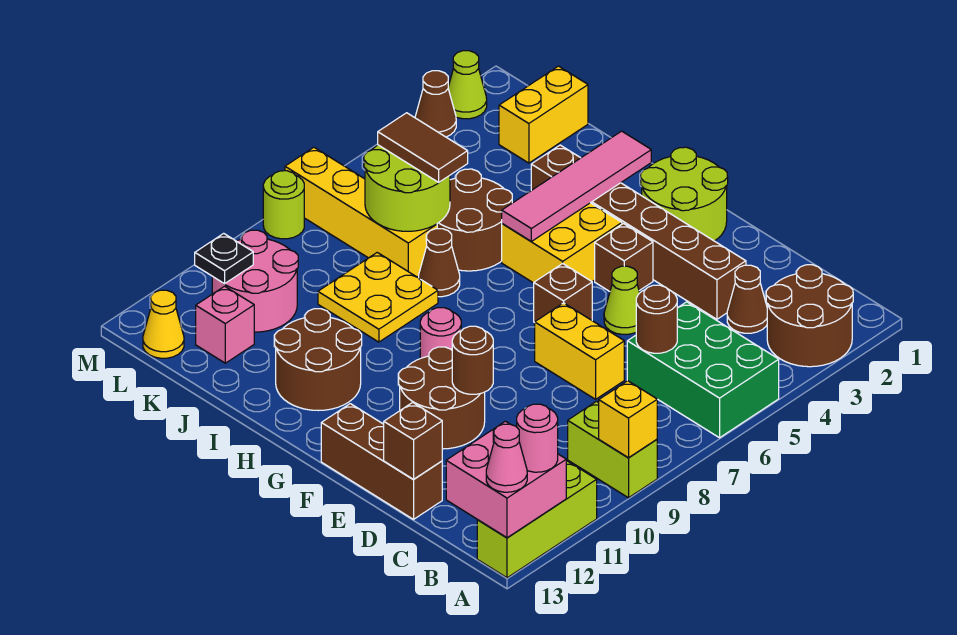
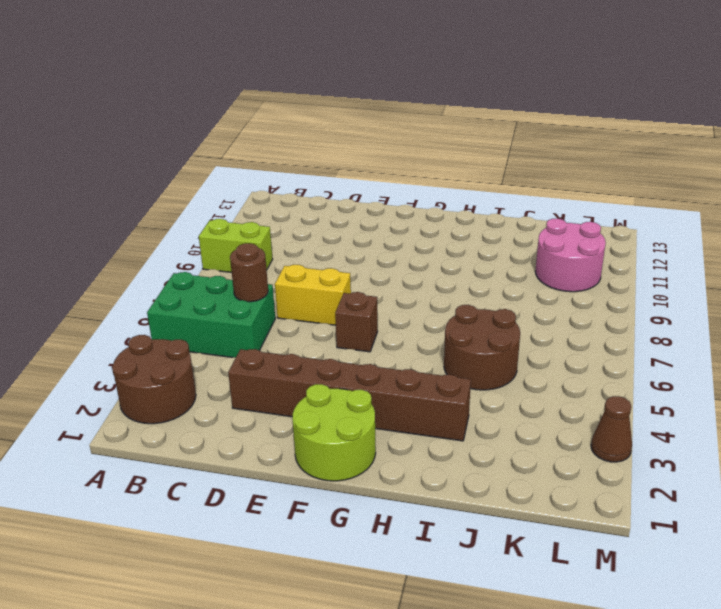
none -> lime 1x3 brick [477,461,597,578]
none -> brown 1x1 cone [727,265,767,333]
none -> brown 1x3 brick [321,404,442,519]
none -> lime 1x1 cone [604,266,640,334]

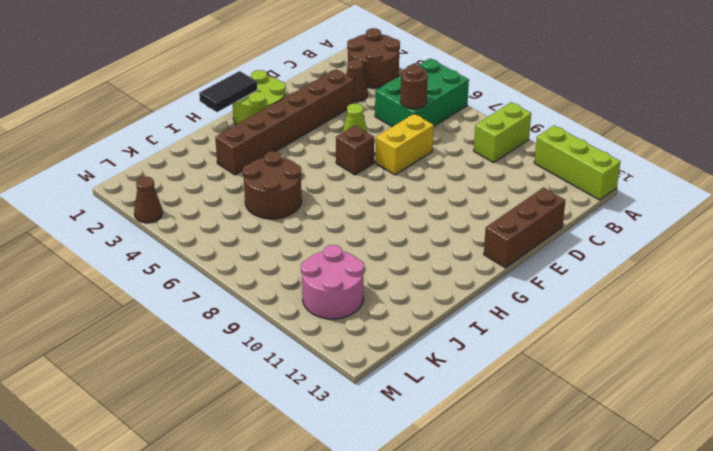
black 1x2 tile [199,71,257,112] -> none
none -> brown 2x2 round brick [399,347,485,449]
none -> brown 1x1 brick [595,224,653,291]
none -> yellow 2x2 brick [502,203,622,283]
none -> pink 1x1 round brick [420,308,461,358]

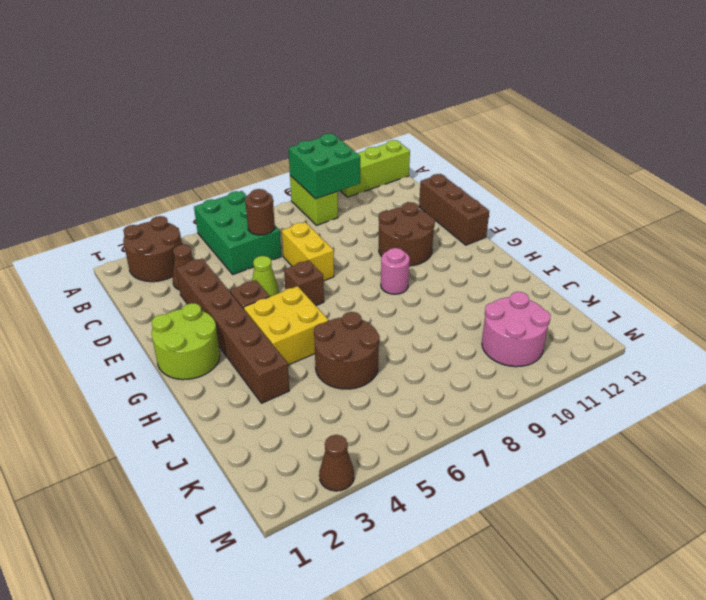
green 2x2 brick [288,134,360,199] -> yellow 1x1 brick [599,381,657,458]
none -> brown 2x2 round brick [275,309,362,411]
none -> brown 1x1 cone [419,229,460,297]
none -> yellow 2x2 plate [318,253,438,342]
none -> yellow 1x4 brick [285,147,437,277]

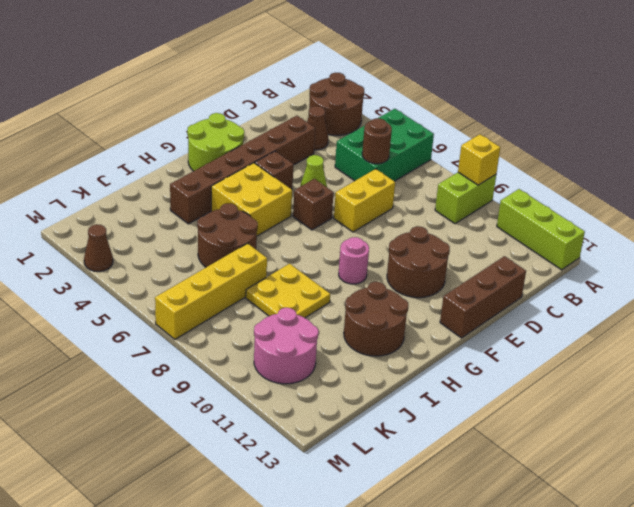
none -> brown 1x1 cone [419,229,460,297]
none -> yellow 1x2 brick [499,66,588,163]
none -> pink 1x1 brick [196,286,254,363]
none -> yellow 1x1 cone [143,290,184,358]

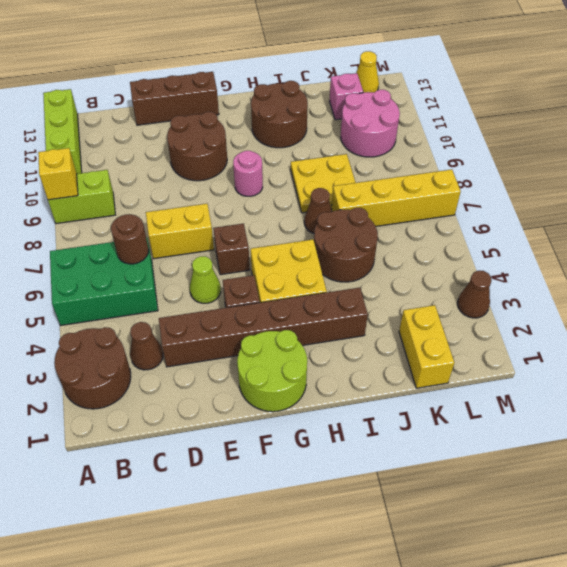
none -> lime 1x1 cone [448,51,487,119]
none -> lime 1x1 round brick [263,171,304,239]
none -> pink 2x2 brick [446,421,566,538]
none -> brown 1x1 brick [384,402,442,480]

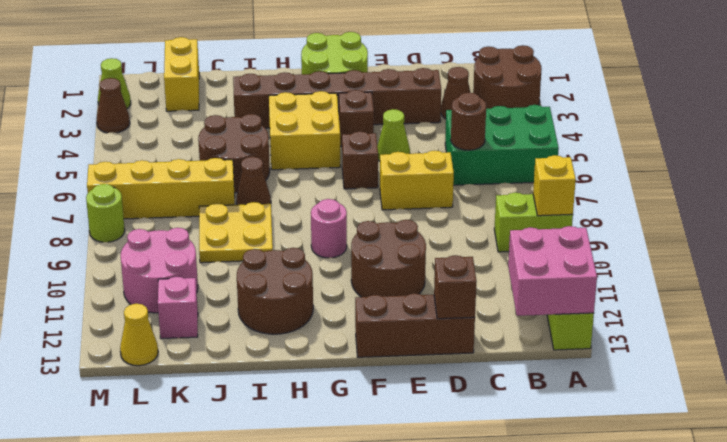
none -> brown 1x1 round brick [452,326,493,394]
none -> pink 1x4 tile [502,131,651,241]
none -> lime 2x2 round brick [364,145,450,231]
none -> black 1x1 plate [195,233,253,284]

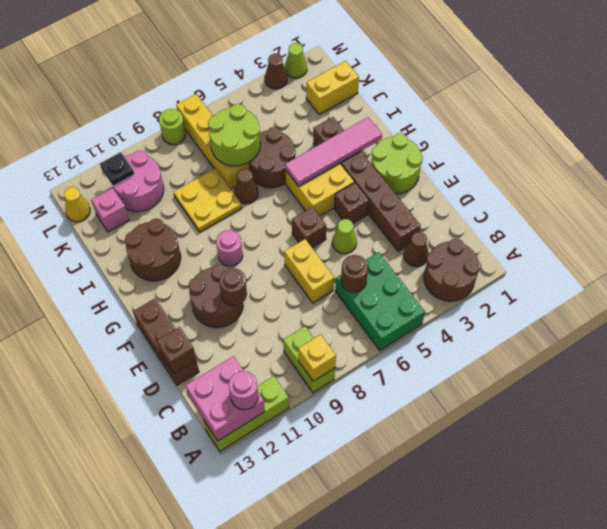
none -> pink 1x1 cone [486,424,527,492]
none -> brown 1x2 tile [378,113,468,182]

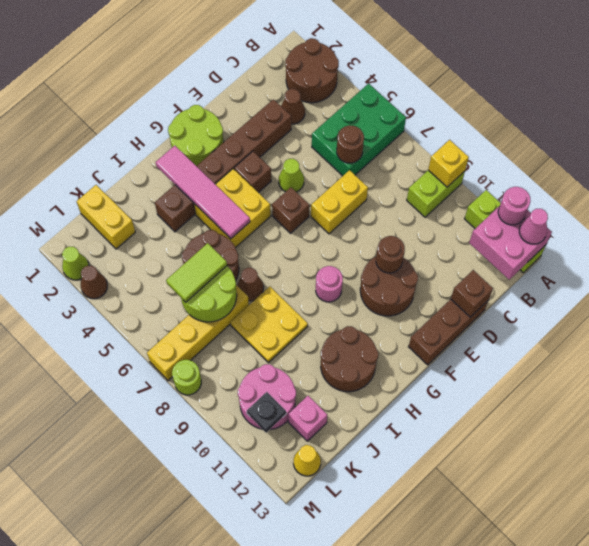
lime 1x2 tile [166,243,227,302] -> brown 1x2 tile [378,113,468,182]

